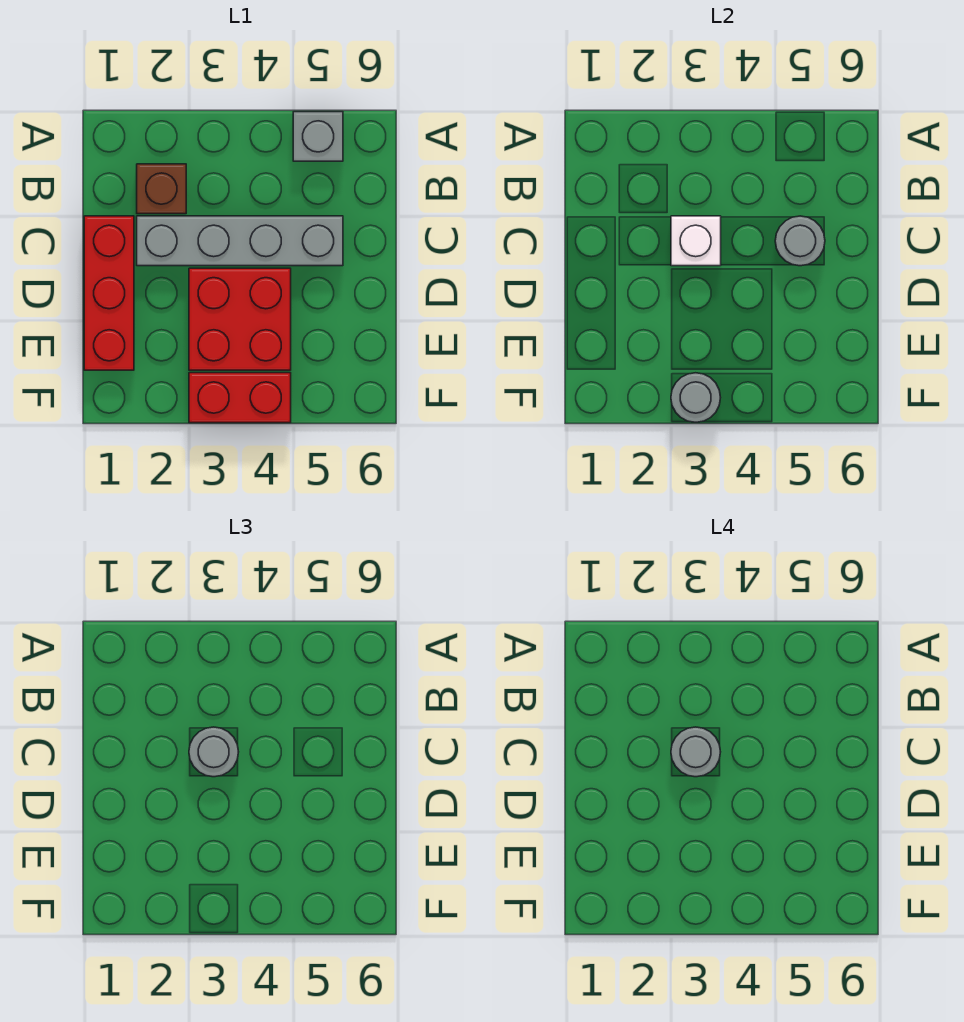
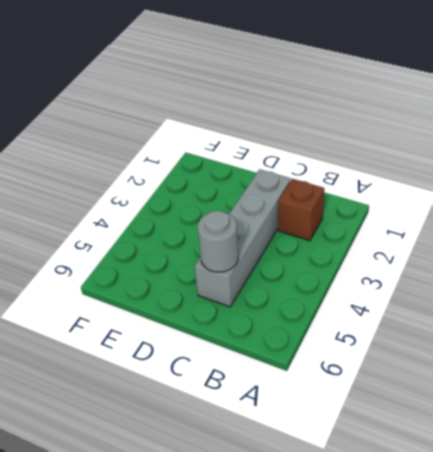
none -> grey 1x1 brick [293,112,343,161]
none -> red 1x3 brick [84,216,134,370]

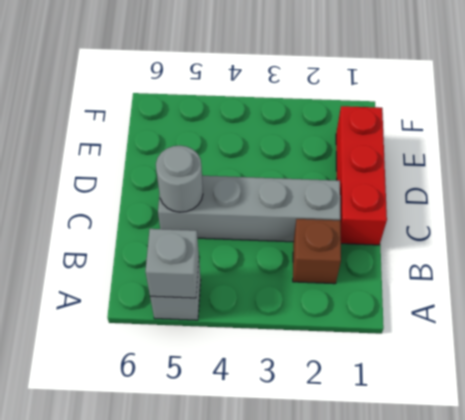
grey 1x1 brick [146,229,199,298] -> none
none -> red 2x2 brick [189,268,291,370]
none -> red 1x2 brick [189,373,291,423]

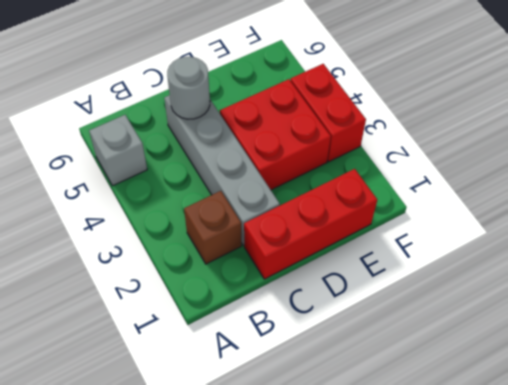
none -> white 1x1 brick [671,216,721,266]
none -> grey 1x1 round brick [671,373,721,422]

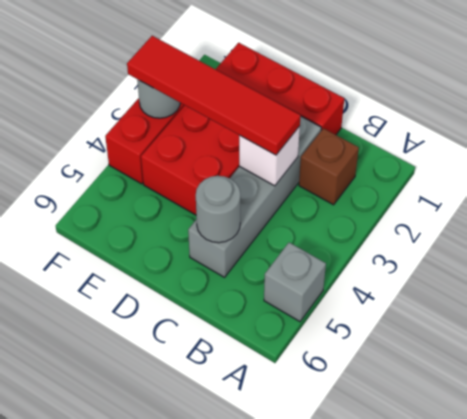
red 1x4 tile [127,36,301,155] -> grey 1x1 round brick [189,727,238,777]
none -> grey 1x1 round brick [671,727,720,777]

